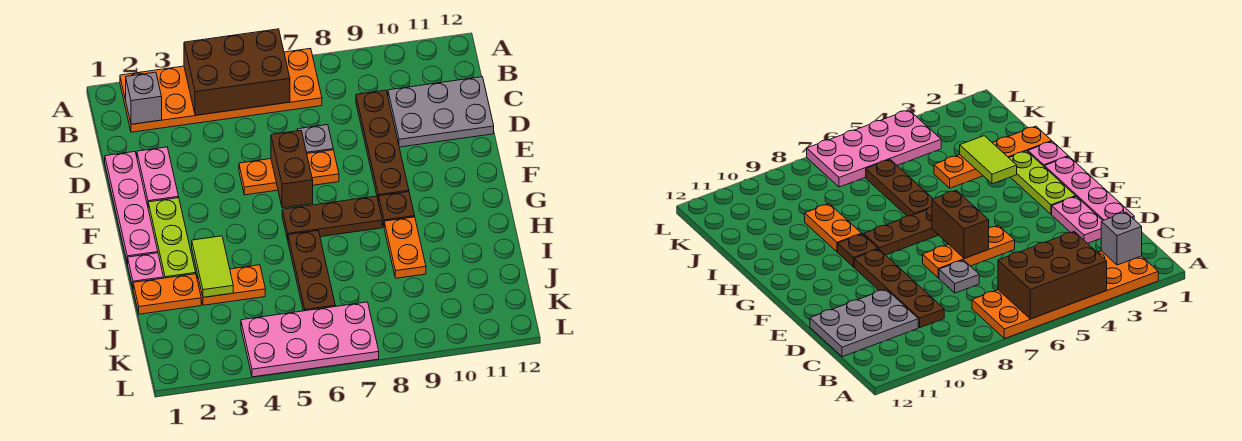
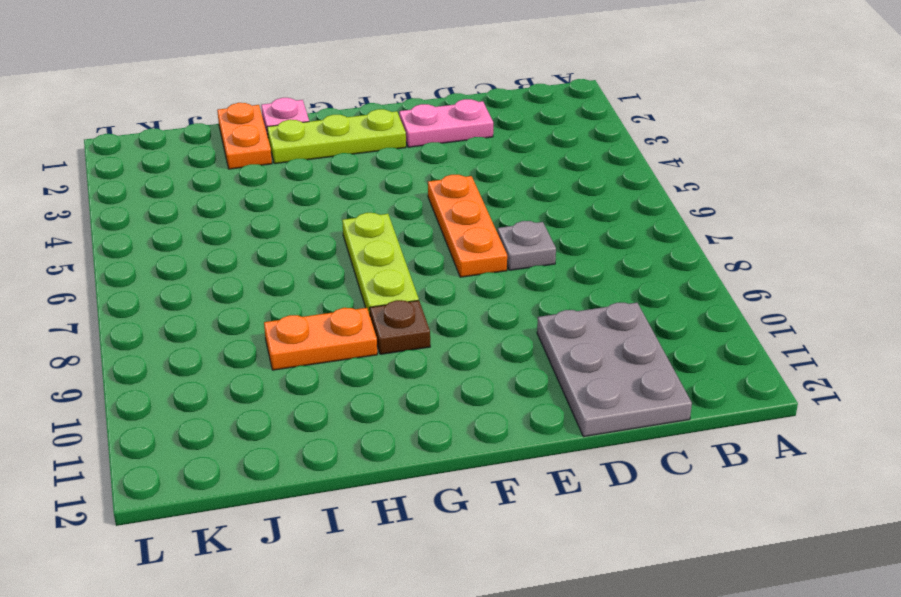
lime 1x3 plate [342,213,419,315] -> brown 1x3 plate [282,196,382,240]
none -> orange 2x6 plate [120,48,322,132]
none -> brown 1x4 plate [356,90,409,202]
none -> pink 1x4 plate [105,152,158,263]

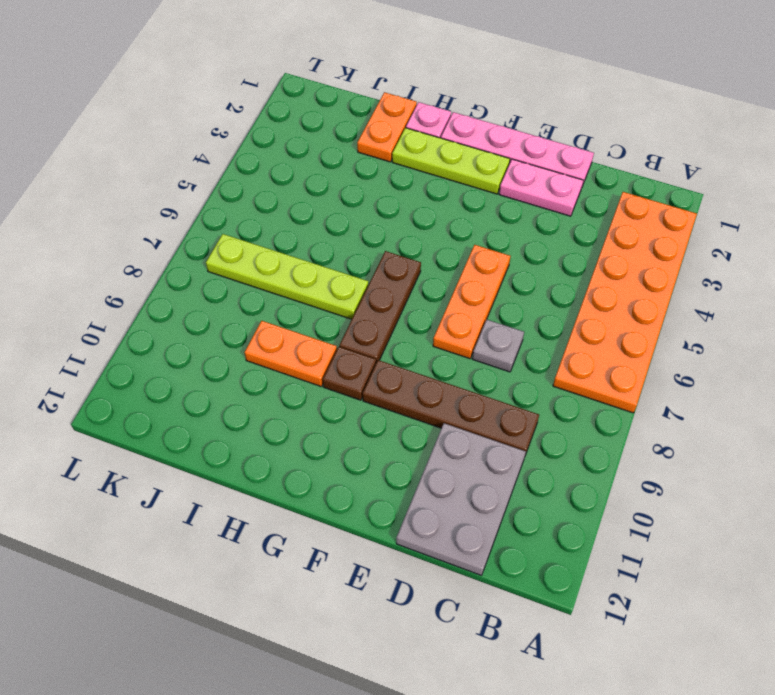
lime 1x4 plate [206,234,368,319] -> pink 2x4 plate [241,302,379,377]
none -> brown 1x3 plate [288,231,335,311]
none -> orange 1x2 plate [197,265,265,305]
none -> brown 2x3 brick [184,29,290,115]

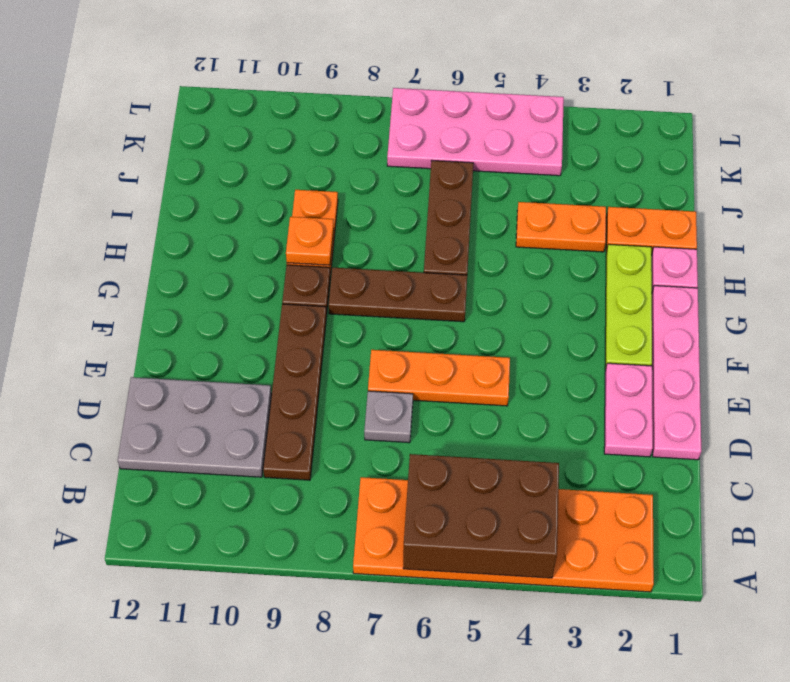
orange 1x1 plate [286,217,334,265] -> none
none -> grey 1x1 brick [126,72,162,124]
none -> brown 1x2 brick [271,131,313,208]
none -> lime 1x2 tile [192,236,233,297]

